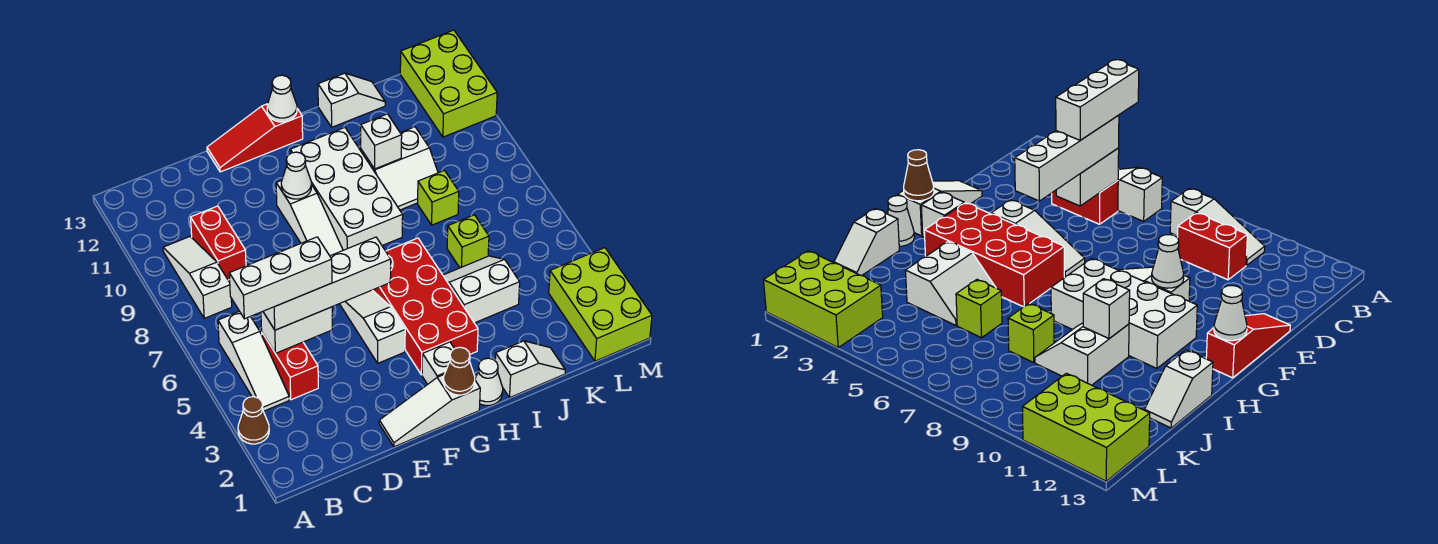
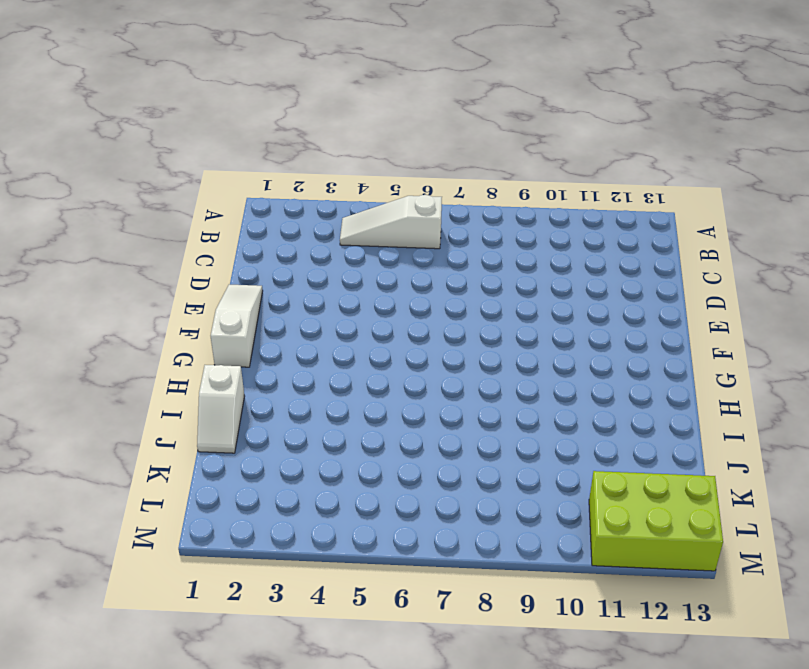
none -> brown 1x1 cone [238,397,269,444]
none -> white 1x3 slope [163,237,232,318]
none -> red 1x2 brick [262,333,318,400]

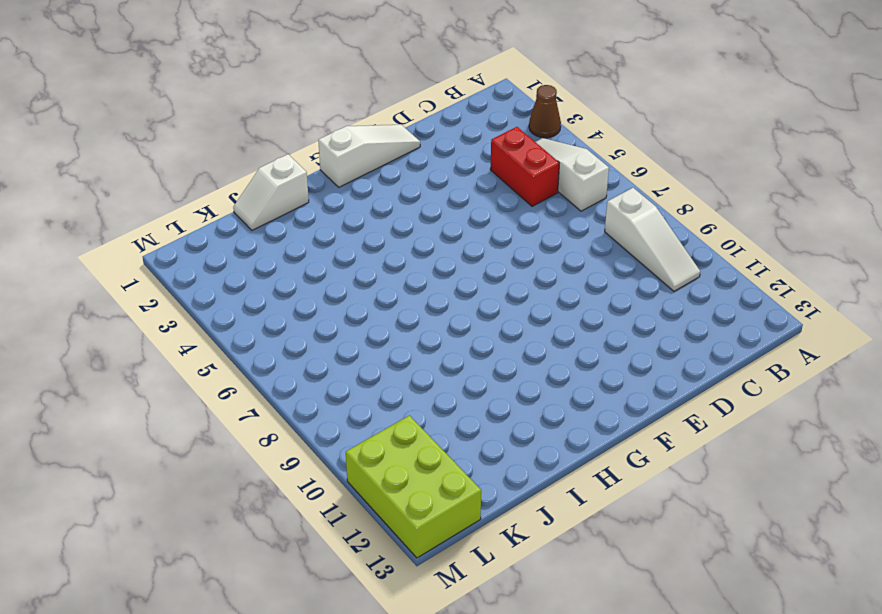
none -> red 1x2 brick [191,206,246,280]
none -> red 1x3 slope [207,104,303,172]
none -> white 1x3 slope [340,290,405,363]

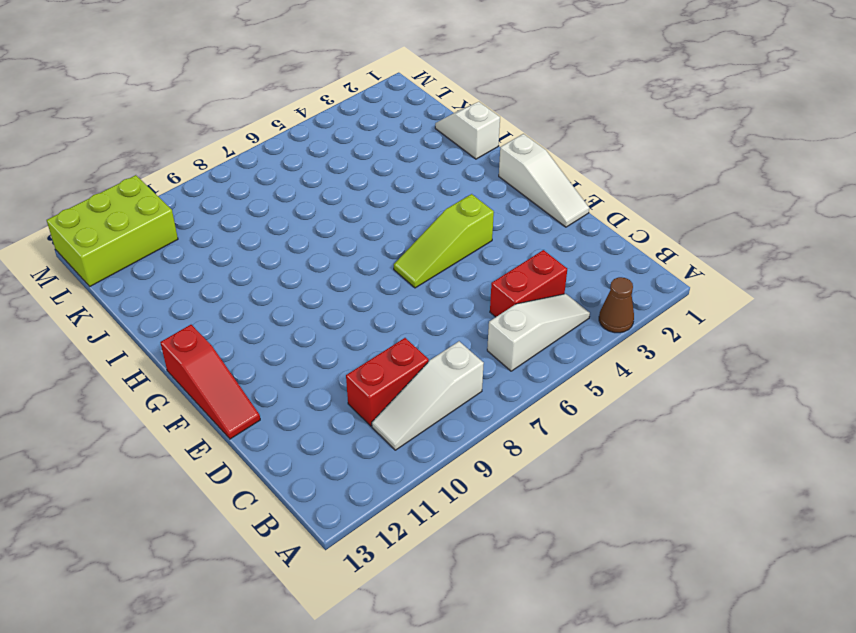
lime 1x3 slope [394,194,494,288] -> white 1x3 slope [340,290,405,363]
none -> white 1x3 slope [276,180,343,256]
none -> white 1x1 brick [422,342,454,384]
none -> red 2x4 brick [373,238,478,375]

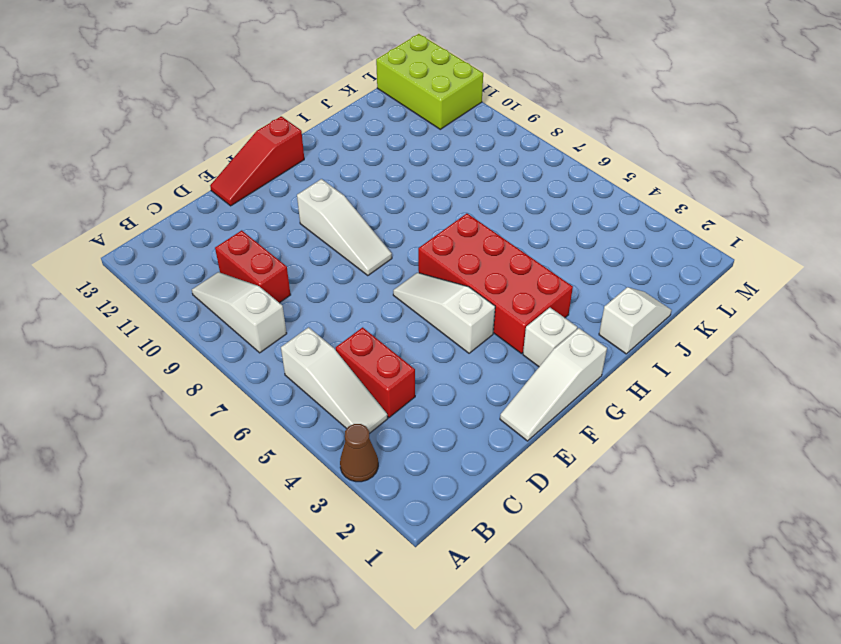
none -> white 2x4 brick [290,128,403,250]
none -> white 1x1 cone [475,358,503,405]
none -> white 2x2 slope [443,256,520,323]

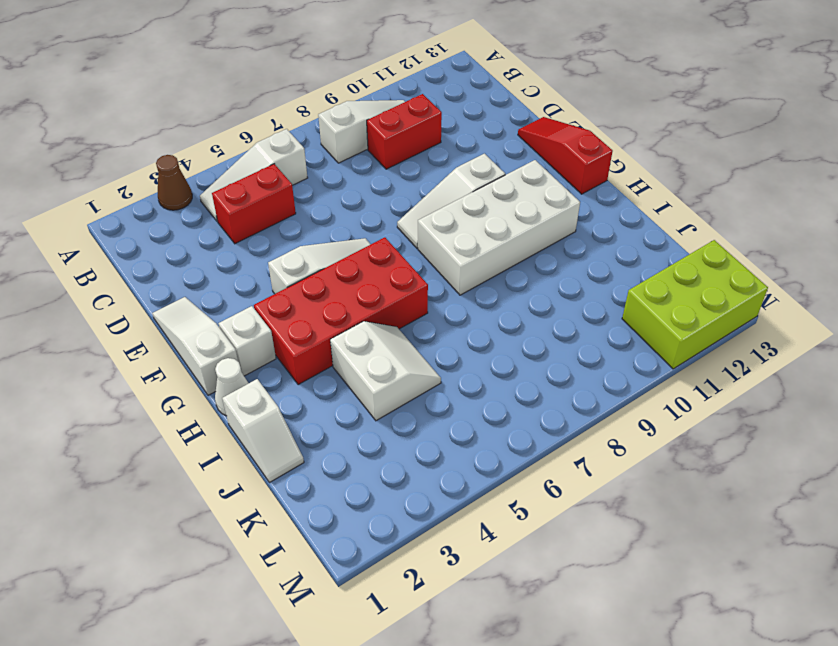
none -> white 2x2 slope [361,127,438,210]
none -> white 1x2 slope [318,73,385,127]
none -> lime 1x1 brick [447,215,489,268]

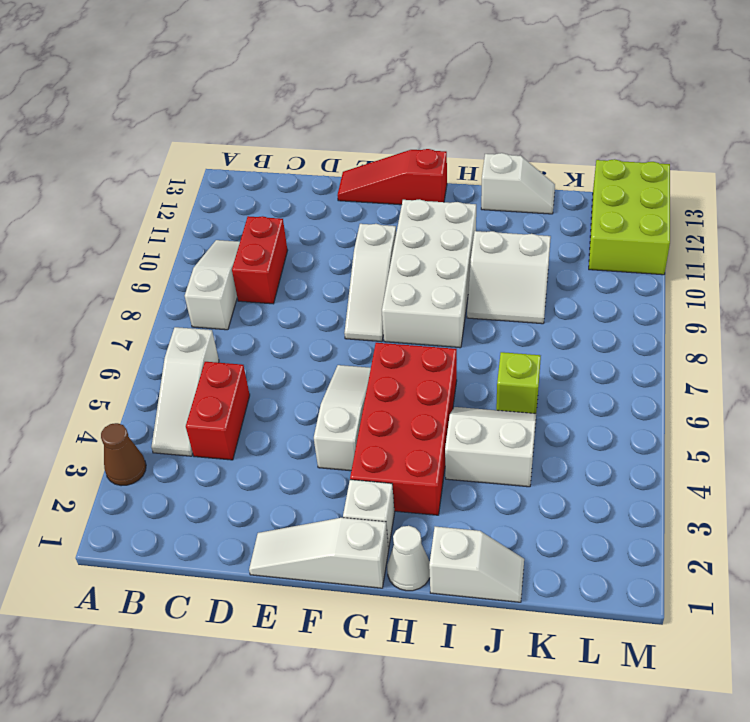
none -> lime 1x1 brick [418,170,459,225]
none -> lime 2x3 brick [549,248,652,361]
none -> white 1x2 brick [261,307,332,354]

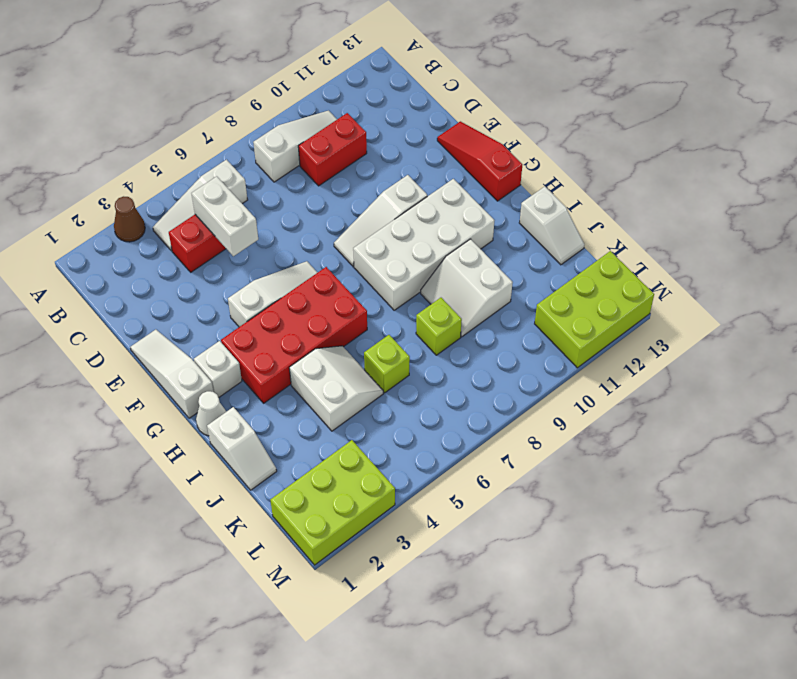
none -> white 1x1 cone [281,152,311,199]
none -> brown 1x1 cone [444,347,475,395]
none -> white 1x1 cone [267,75,297,122]

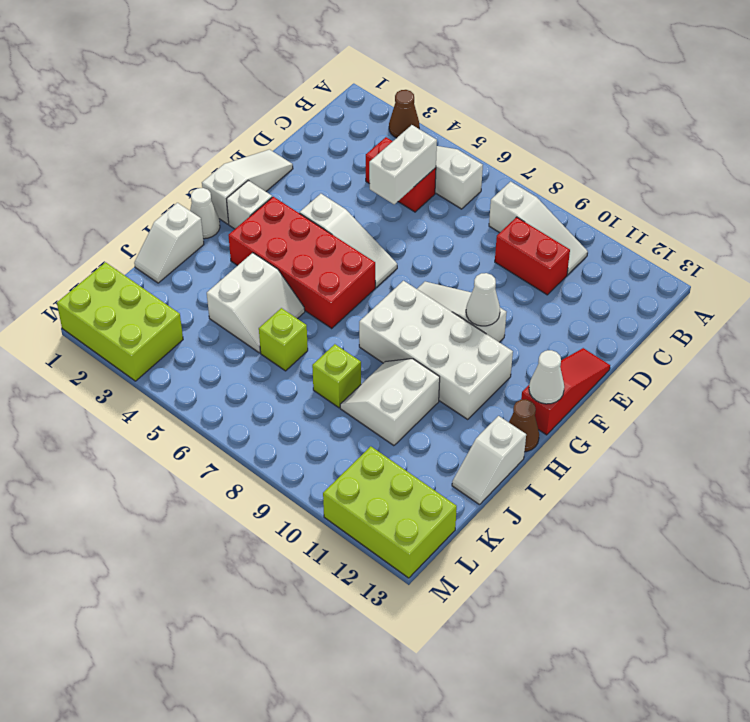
brown 1x1 cone [509,399,539,452] -> brown 1x1 cone moved to [444,347,475,395]
none -> white 1x1 brick [361,114,402,169]
none -> white 1x4 brick [263,237,391,330]
none -> white 1x3 brick [229,237,332,319]

